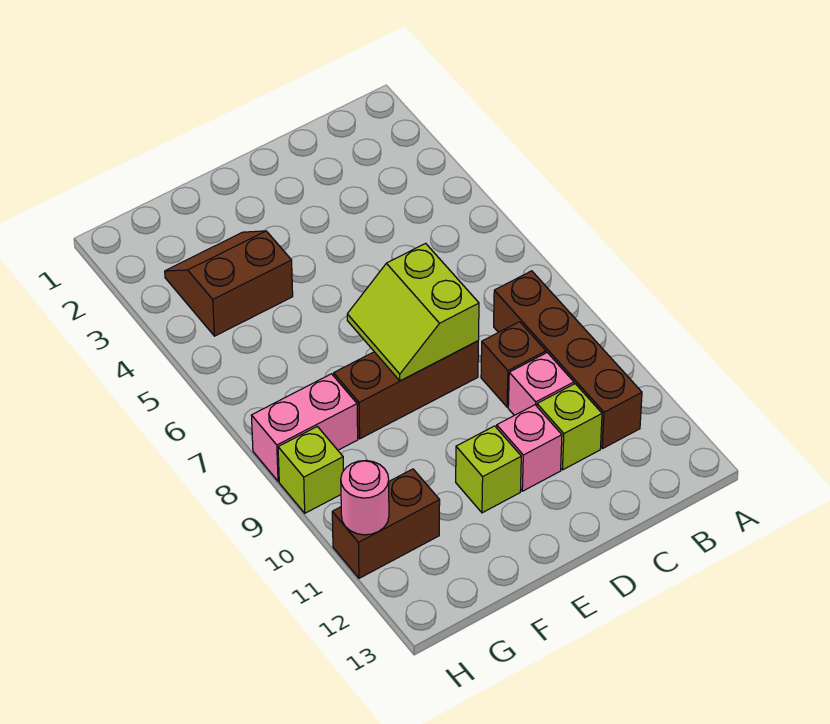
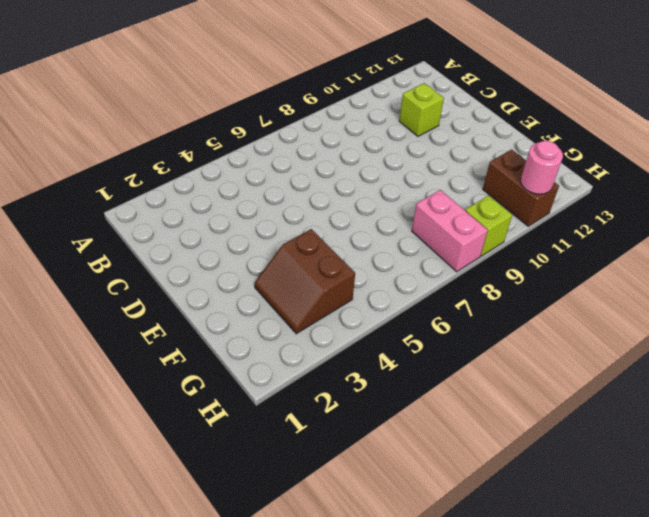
none -> brown 1x4 brick [494,271,642,449]
none -> brown 1x1 brick [481,322,546,407]
none -> pink 1x1 brick [508,353,574,415]

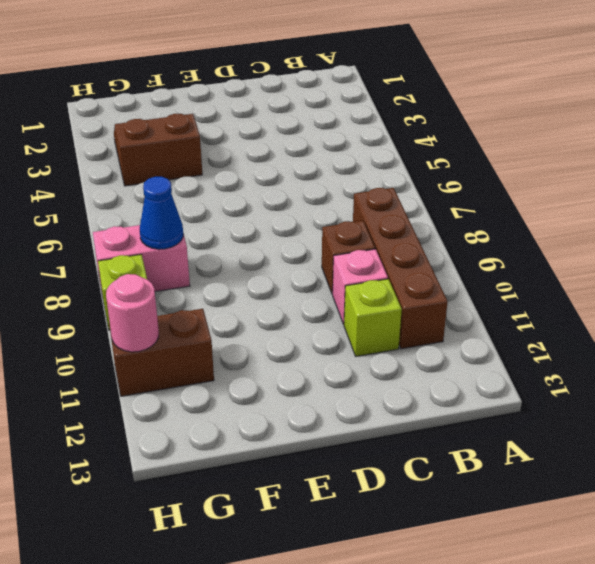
blue 1x1 cone [140,177,183,249] -> none
none -> brown 1x3 brick [334,341,478,439]
none -> pink 1x1 brick [497,405,562,491]
none -> lime 1x1 brick [456,426,521,513]

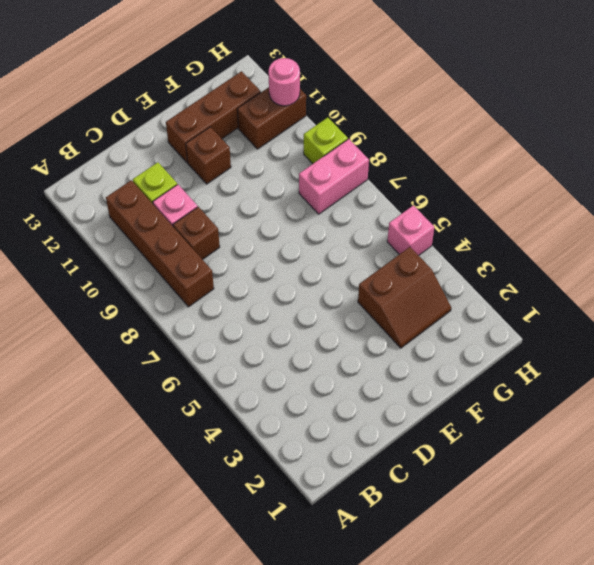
brown 1x1 brick [186,127,231,184] -> lime 1x1 brick [456,426,521,513]
brown 1x3 brick [166,71,261,162] -> brown 1x3 brick moved to [334,341,478,439]
pink 1x1 brick [387,205,434,256] -> pink 1x1 brick moved to [497,405,562,491]
none -> lime 2x2 slope [347,243,479,381]

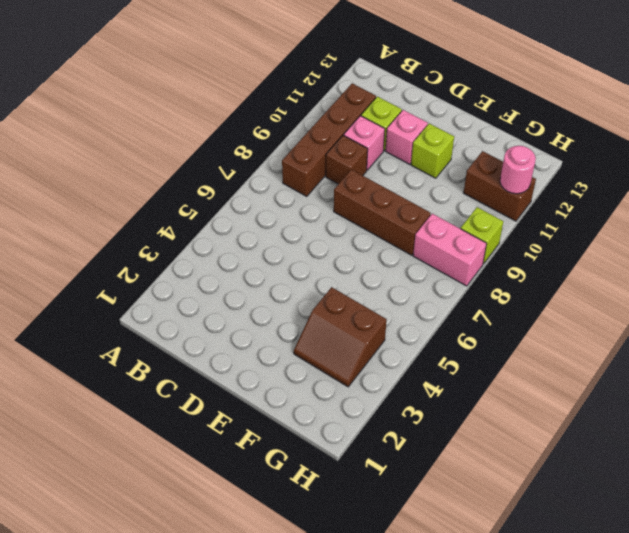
none -> lime 2x2 slope [347,243,479,381]

